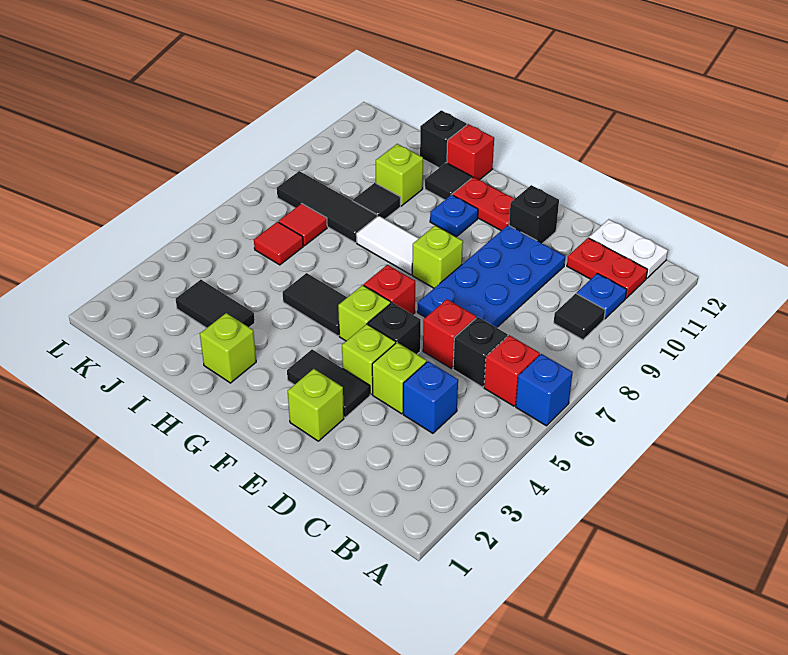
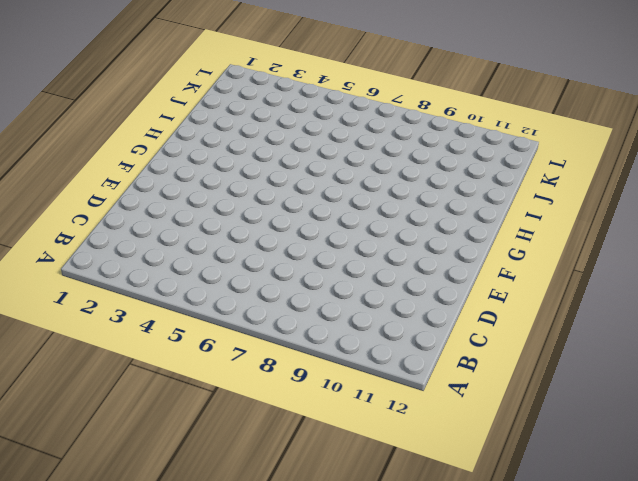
none -> blue 1x1 brick [516,354,573,426]
none -> red 1x1 brick [484,335,540,406]
none -> black 1x1 tile [554,294,605,340]
none -> blue 1x1 plate [577,273,627,319]

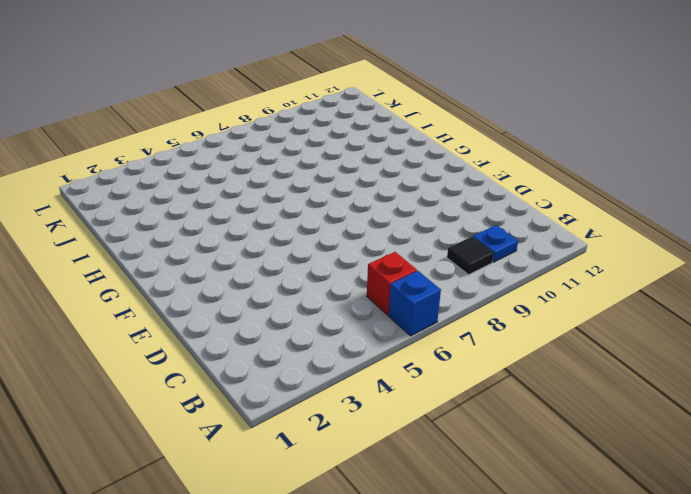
none -> red 1x2 plate [567,238,647,298]
none -> white 1x2 plate [589,219,668,278]
none -> blue 1x1 brick [403,361,458,433]
none -> black 1x1 brick [453,317,508,387]

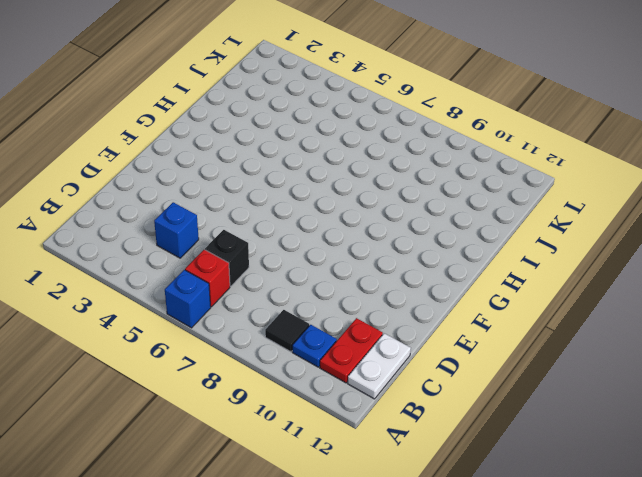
none -> lime 1x1 brick [372,343,427,414]
none -> red 1x1 brick [423,299,476,368]
none -> blue 2x4 plate [417,225,565,328]
none -> lime 1x1 brick [288,369,344,441]

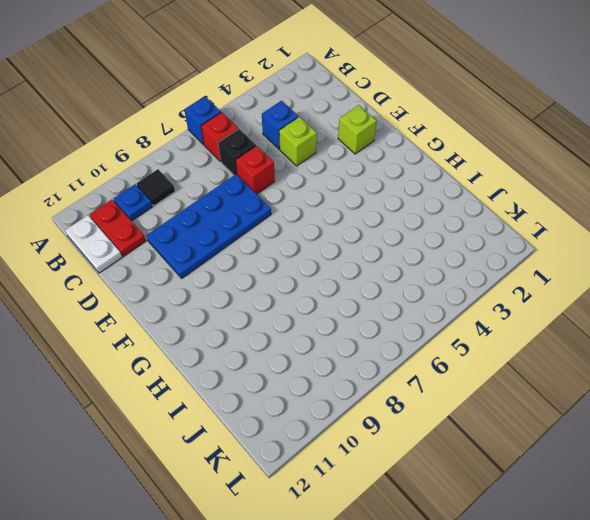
none -> black 1x2 tile [287,349,370,417]
none -> lime 1x1 brick [342,324,396,394]
none -> black 1x1 brick [368,303,421,354]
none -> black 1x1 brick [509,185,559,244]

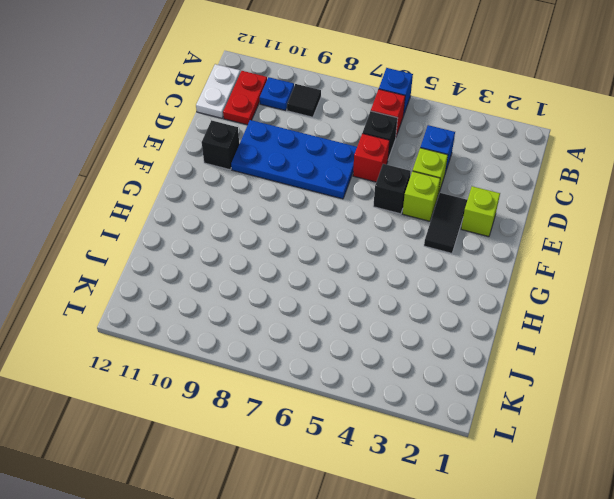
none -> lime 1x1 brick [338,285,391,341]
none -> red 1x1 brick [364,265,415,315]
none -> lime 1x1 brick [412,226,463,288]
none -> red 1x2 plate [452,177,514,231]

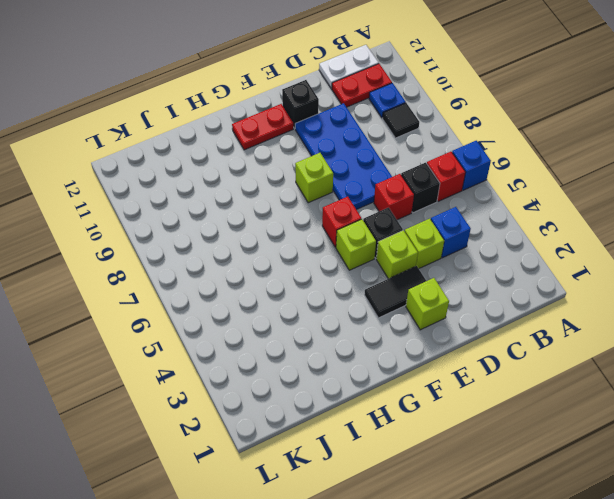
none -> black 1x2 tile [283,273,347,336]
none -> white 1x2 tile [356,216,419,275]
none -> blue 1x1 plate [430,195,478,237]
none -> lime 1x1 brick [200,313,256,383]

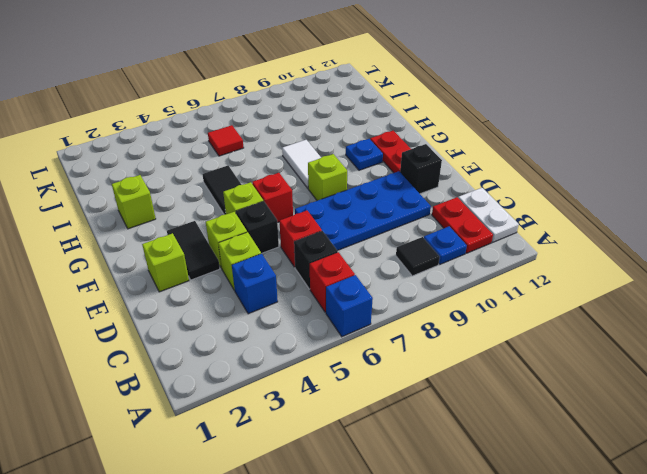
none -> black 1x1 tile [425,163,472,200]
none -> red 1x1 brick [447,124,494,180]
none -> black 1x2 tile [176,280,255,328]
none -> black 1x3 tile [277,171,377,243]

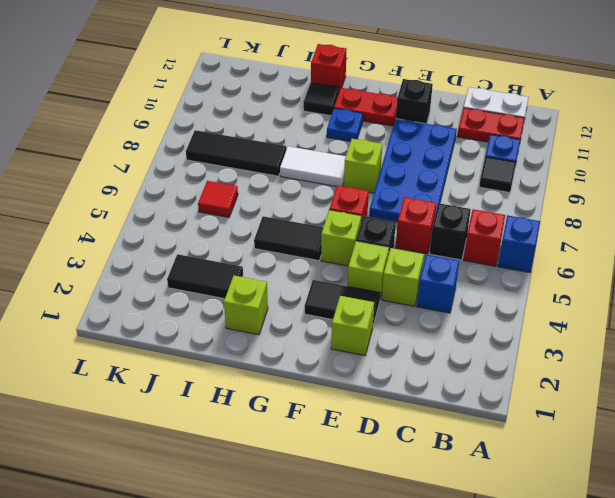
none -> black 1x1 tile [353,183,400,219]
none -> lime 1x1 brick [376,144,423,206]
none -> black 1x1 brick [420,110,467,168]
none -> red 1x1 tile [279,204,327,246]

